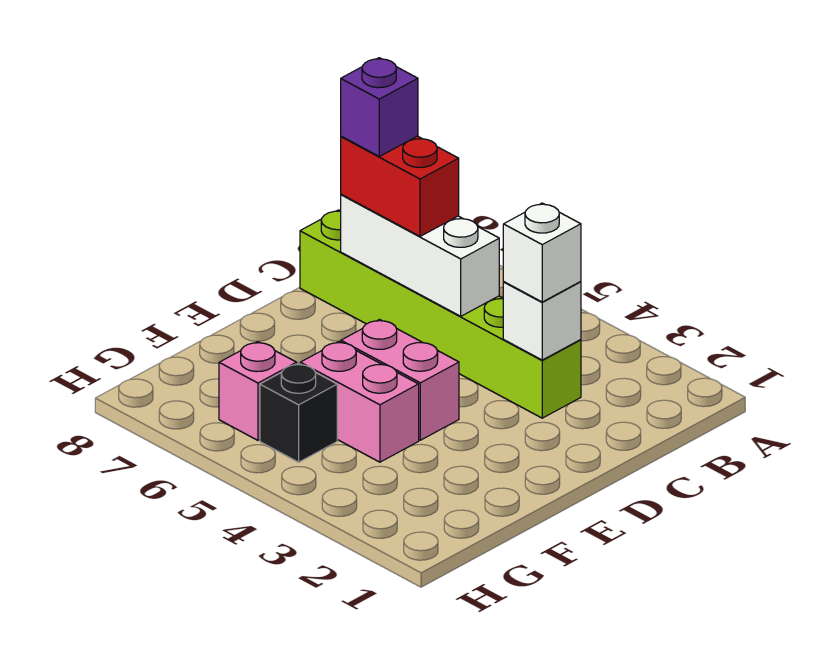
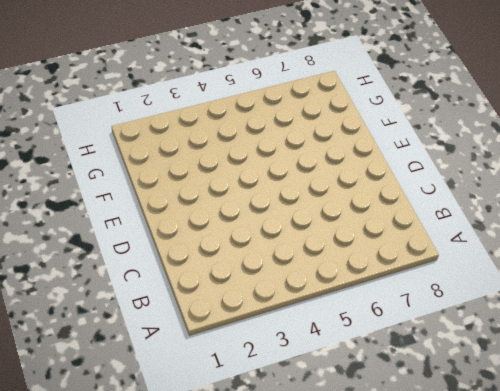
none -> lime 1x6 brick [300,210,581,418]
none -> pink 1x2 brick [341,320,459,440]

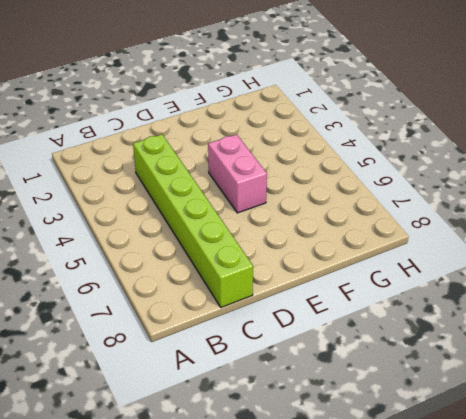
none -> pink 1x2 brick [300,341,419,462]
none -> black 1x1 brick [260,363,337,462]

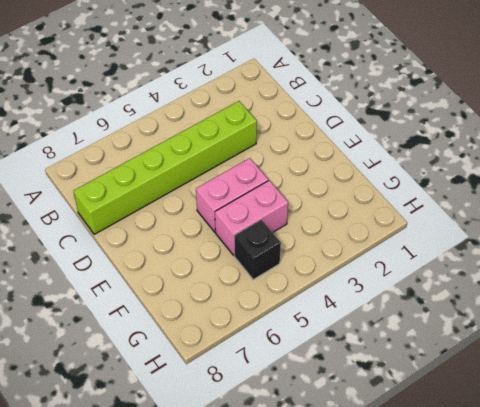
none -> pink 1x1 brick [219,341,297,440]
none -> white 1x1 brick [503,282,581,360]

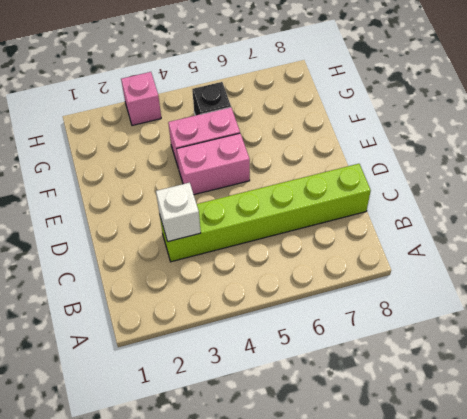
pink 1x1 brick [121,72,161,125] -> pink 1x1 brick moved to [219,341,297,440]
none -> white 1x3 brick [341,194,499,316]
none -> white 1x1 brick [503,203,581,302]

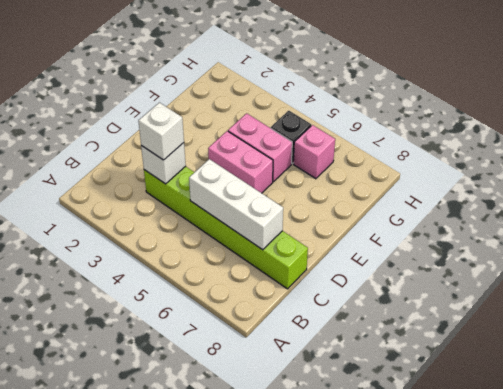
none -> red 1x2 brick [341,136,459,236]
none -> purple 1x1 brick [341,58,418,156]

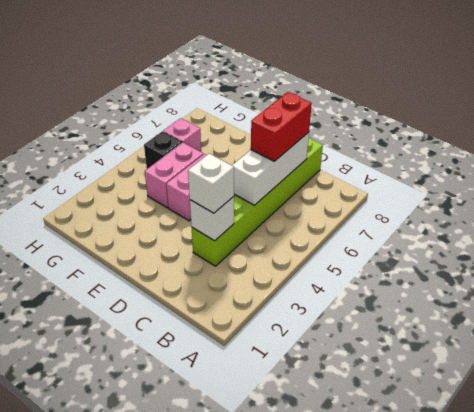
none -> purple 1x1 brick [341,58,418,156]

